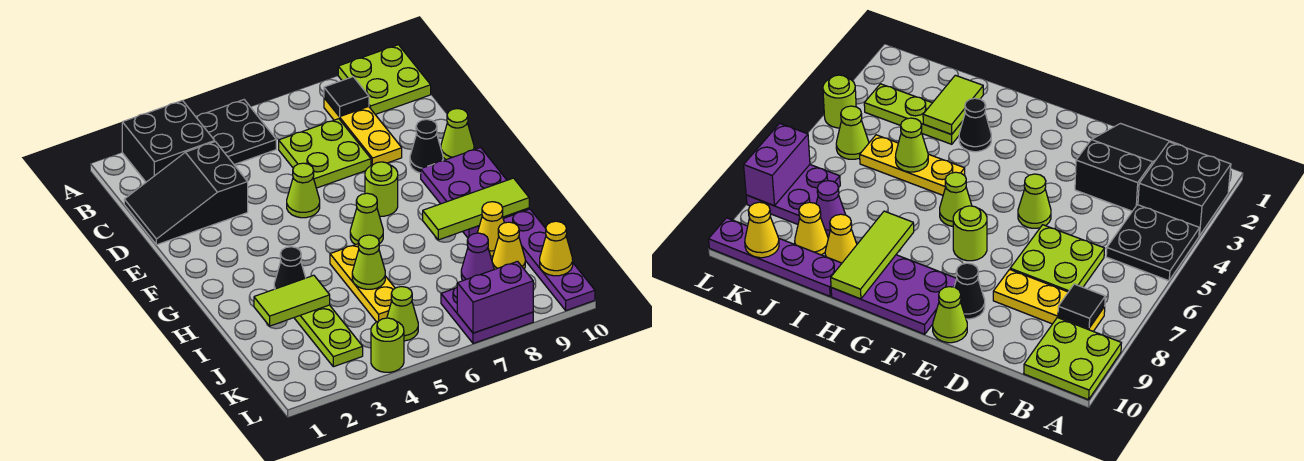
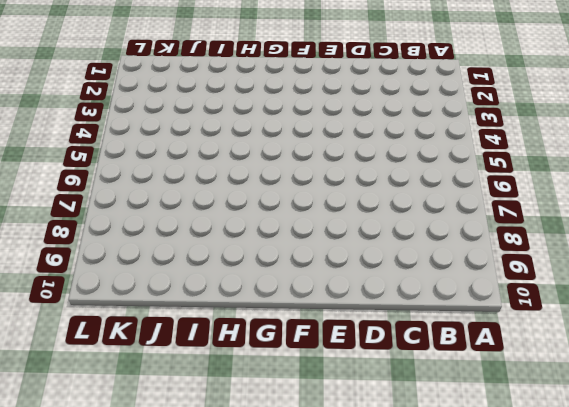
none -> black 2x2 brick [122,101,215,182]
none -> black 2x2 plate [196,100,276,164]
none -> lime 2x2 plate [338,45,431,114]

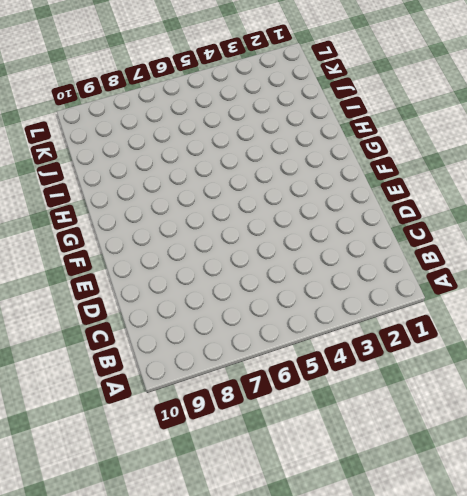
none -> black 2x2 brick [122,101,215,182]
none -> black 2x2 plate [196,100,276,164]
none -> lime 2x2 plate [338,45,431,114]

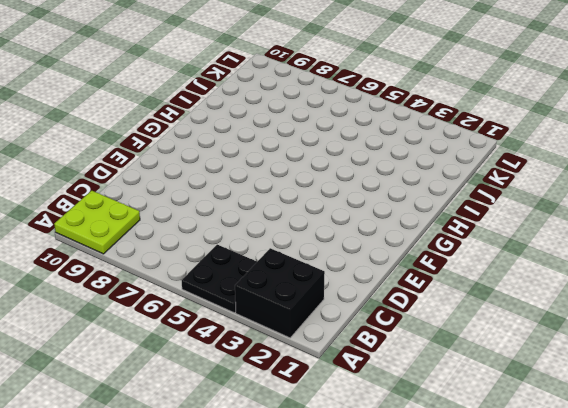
none -> yellow 1x3 plate [324,98,402,166]
none -> black 2x3 slope [124,142,248,245]
none -> lime 2x2 plate [279,119,371,188]

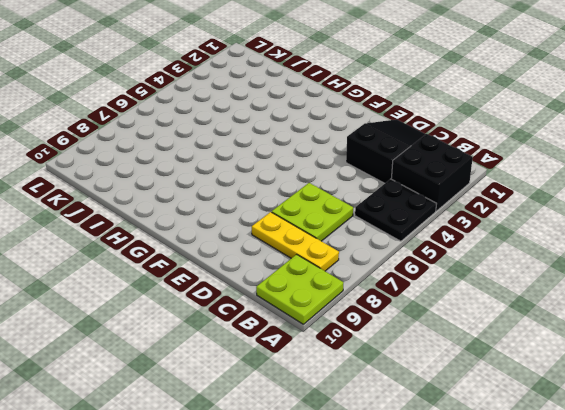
none -> lime 1x1 cone [287,163,320,218]
none -> black 1x1 cone [410,119,443,173]
none -> lime 1x1 cone [441,109,474,160]

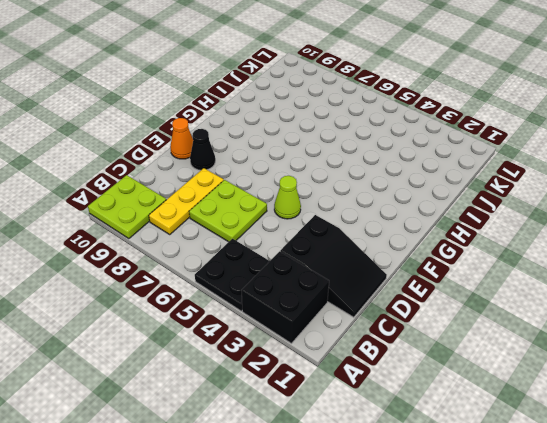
orange 1x1 cone [170,118,193,159] -> lime 1x1 cone [441,109,474,160]
none -> lime 1x1 round brick [365,162,398,216]
none -> purple 2x3 plate [421,147,529,238]
none -> lime 1x1 cone [350,193,383,245]

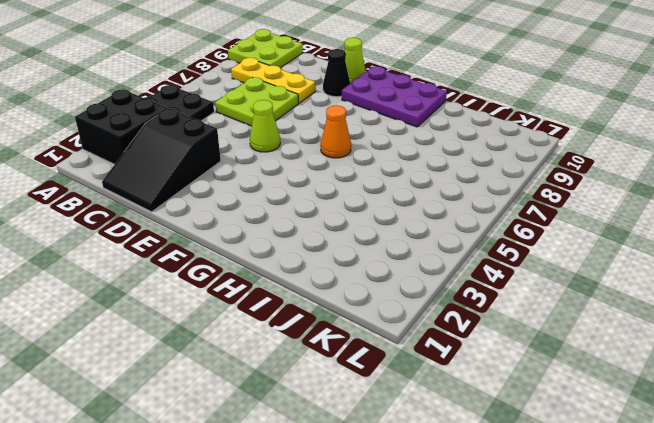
orange 1x1 cone [320,105,351,158] -> lime 1x1 cone [350,193,383,245]
none -> lime 1x1 round brick [365,162,398,216]
none -> black 1x1 cone [274,247,306,289]
none -> yellow 1x3 plate [330,244,395,322]

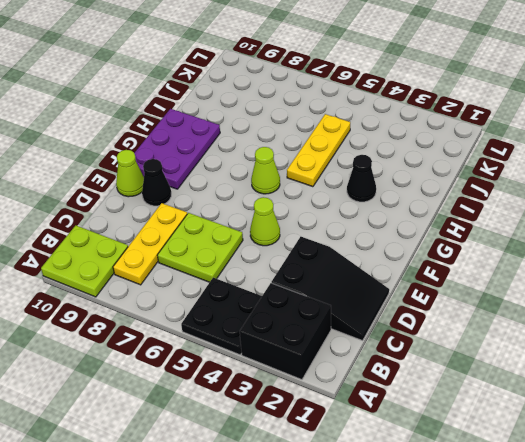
none -> lime 1x1 round brick [365,162,398,216]
none -> lime 1x3 plate [294,305,363,367]
none -> yellow 1x1 cone [478,202,504,256]

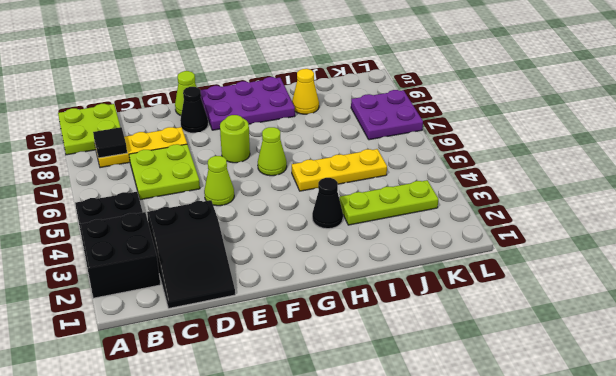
none -> purple 1x4 plate [503,209,595,310]
none -> purple 1x1 cone [461,233,494,281]
none -> yellow 1x1 cone [492,222,525,269]

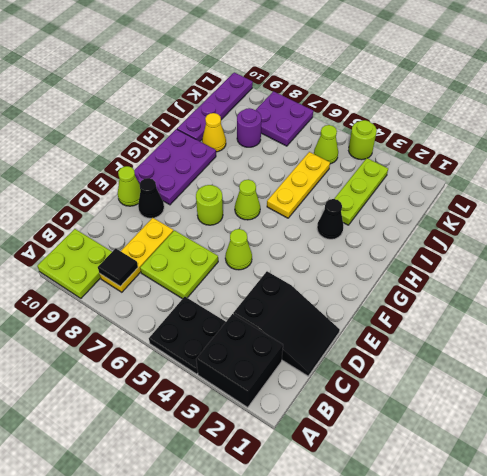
purple 1x1 round brick [237,108,261,147] -> purple 1x1 cone [461,233,494,281]
none -> yellow 1x1 cone [492,222,525,269]
none -> lime 1x3 tile [423,178,529,240]
none -> lime 1x2 tile [254,275,330,326]

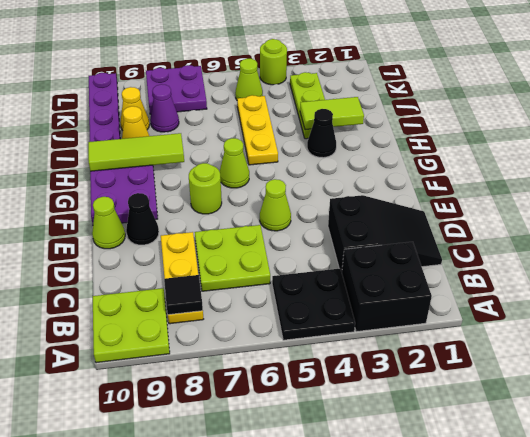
none -> lime 1x1 cone [352,235,385,289]
none -> yellow 1x1 cone [540,221,573,276]
none -> purple 1x2 brick [457,261,533,333]

